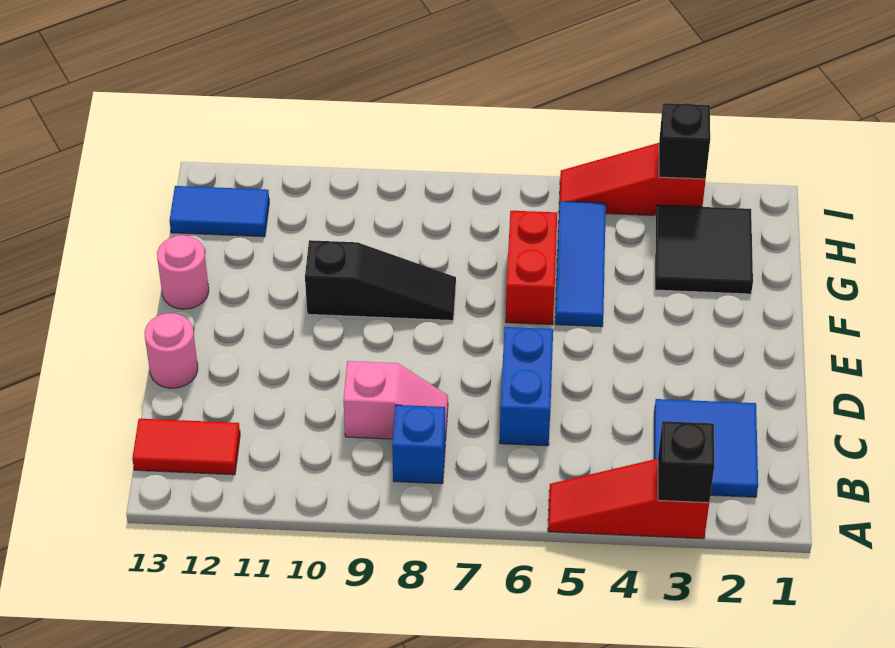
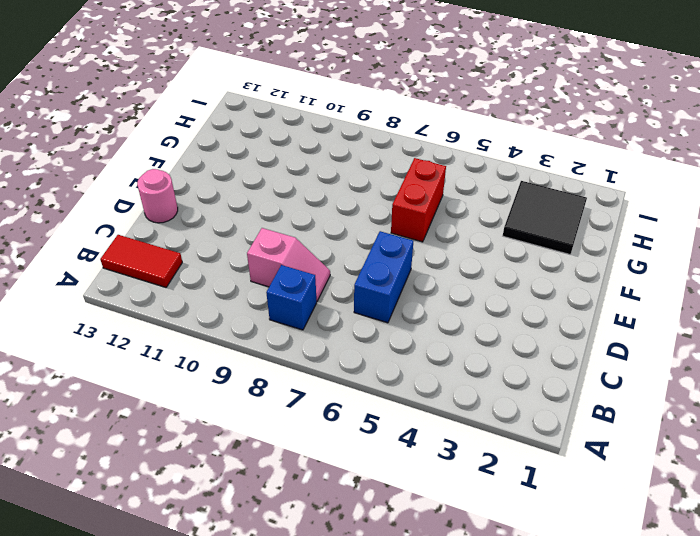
none -> red 1x3 slope [548,459,709,539]
none -> blue 2x2 tile [654,399,758,497]
none -> blue 1x3 tile [555,201,606,327]

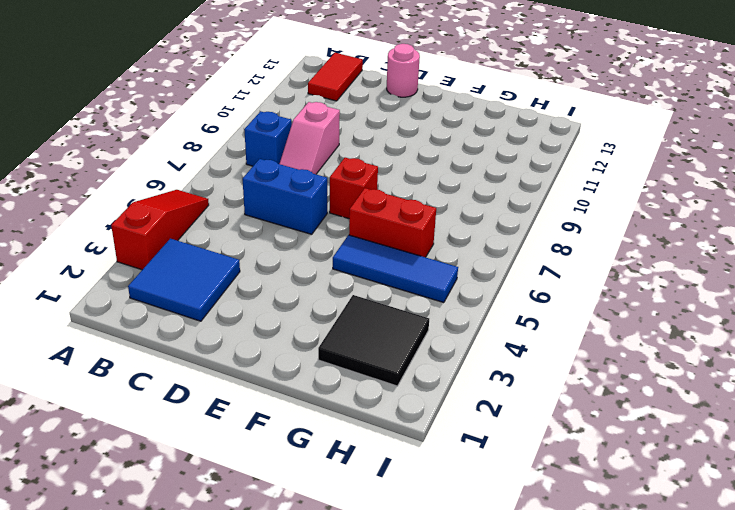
red 1x1 brick [330,158,378,219] -> none
none -> black 1x3 slope [305,240,456,320]
none -> pink 1x1 round brick [157,235,209,309]
none -> blue 1x2 tile [170,186,269,237]

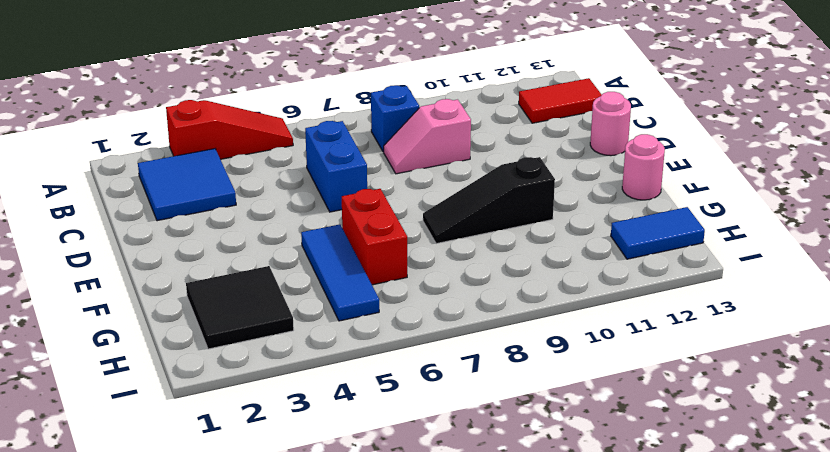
none -> red 1x3 slope [559,143,706,216]
none -> black 1x1 brick [658,421,714,503]
none -> black 1x1 brick [659,103,710,179]

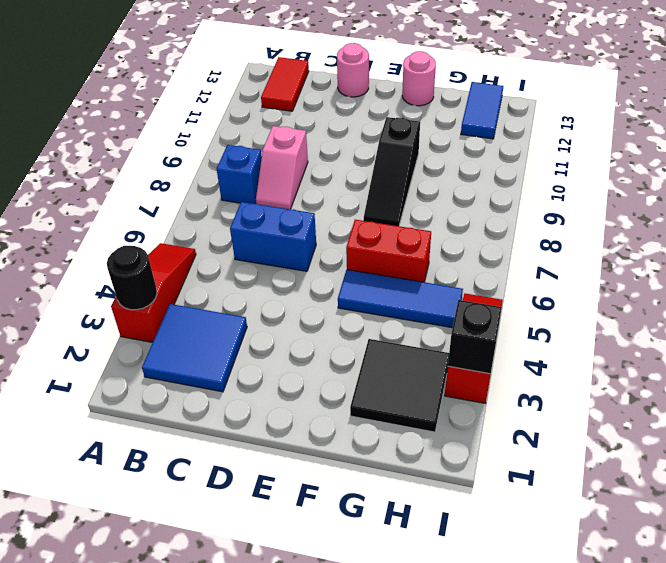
black 1x1 round brick [107,246,157,310] -> black 1x1 brick [658,421,714,503]

